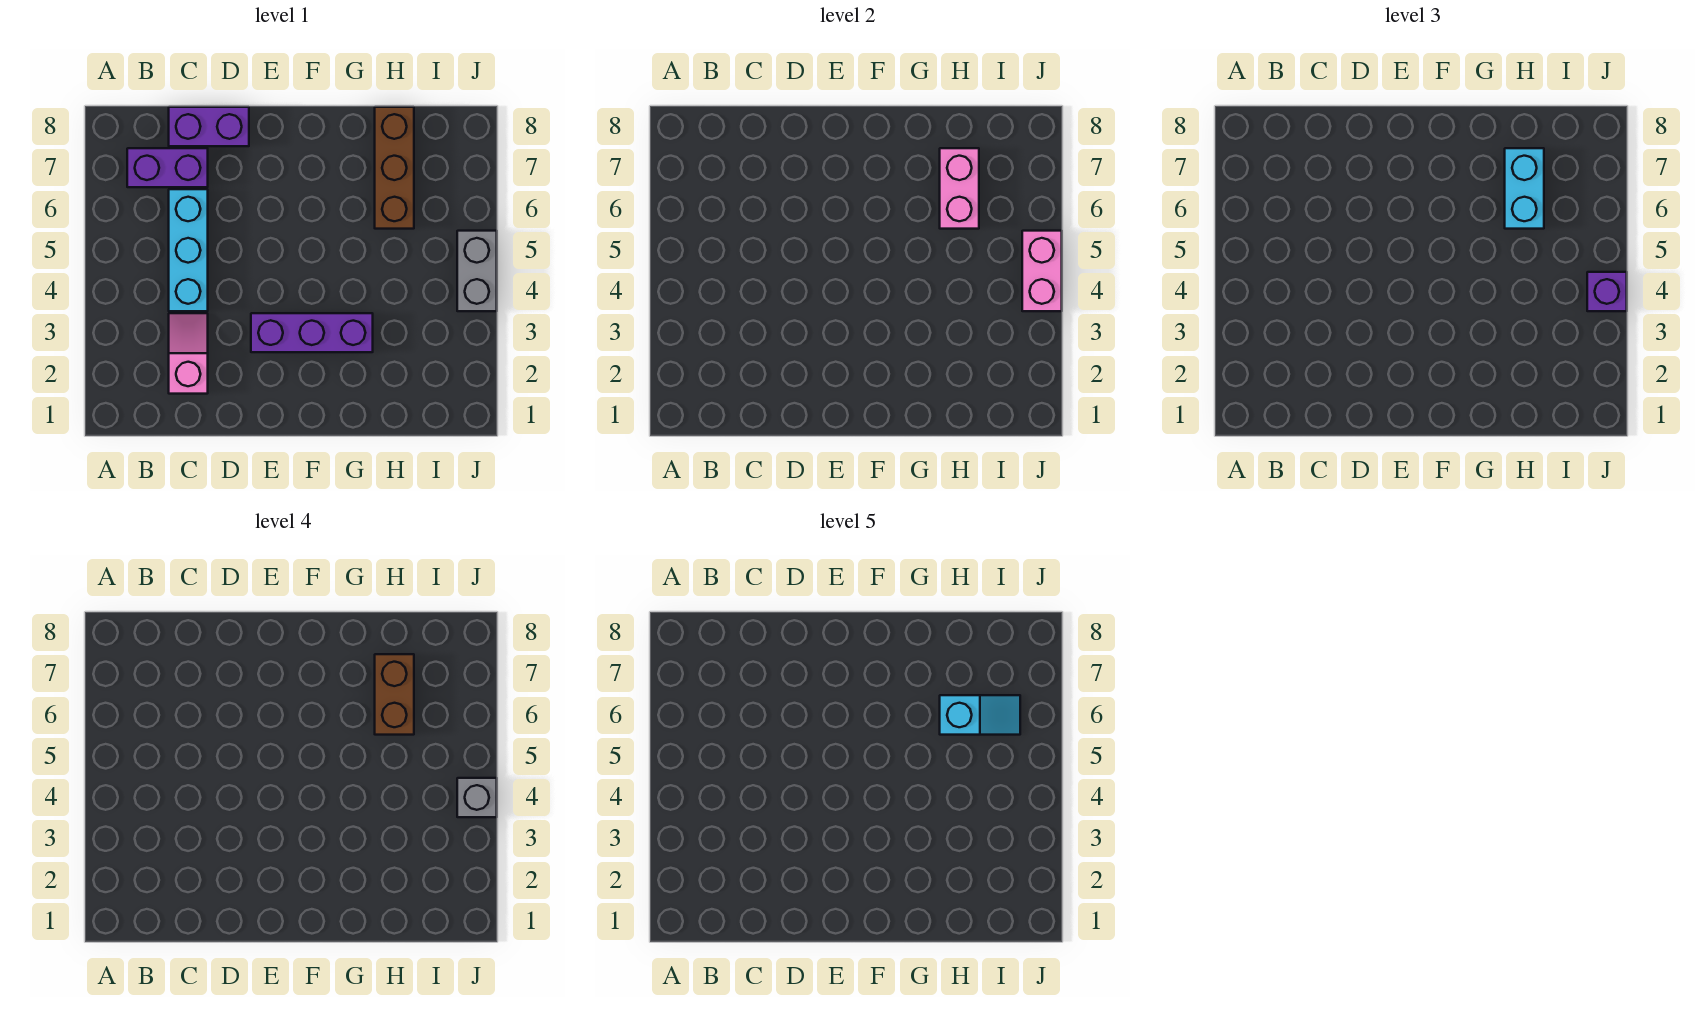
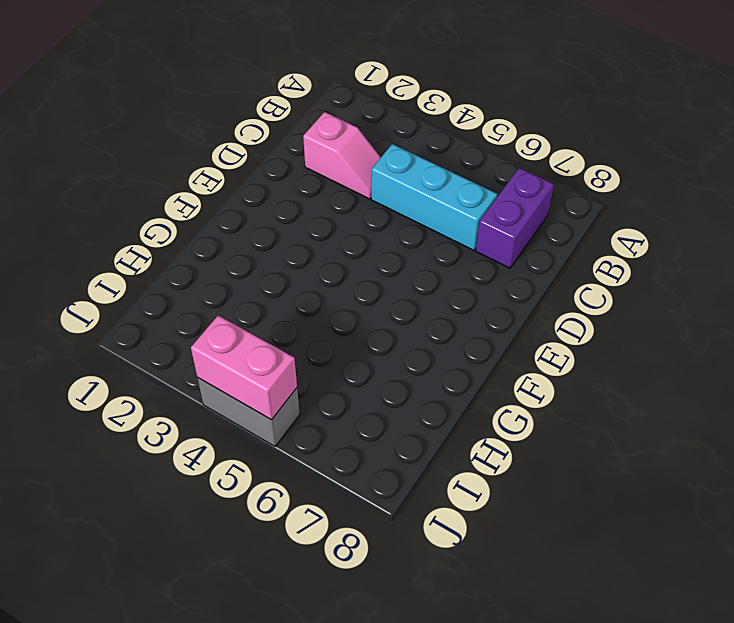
none -> purple 1x2 brick [169,107,249,146]
none -> purple 1x3 brick [251,313,373,352]
none -> brown 1x3 brick [375,107,414,229]

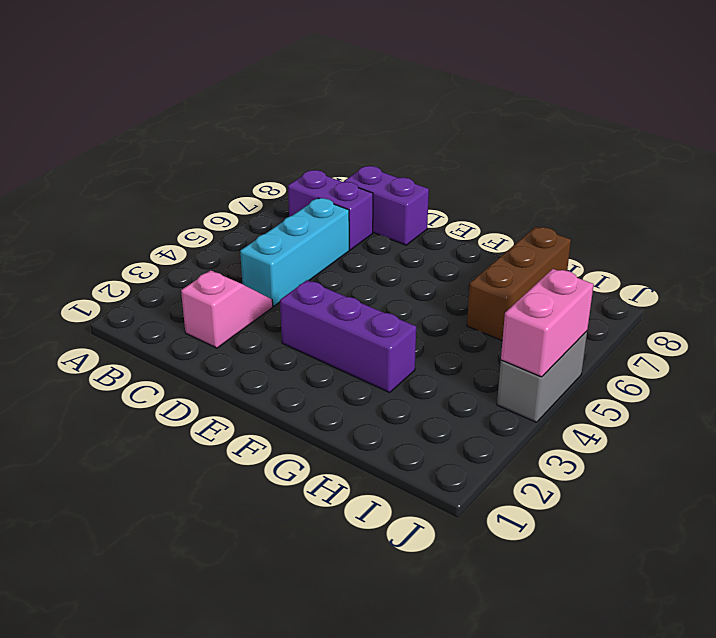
none -> pink 1x2 brick [940,148,979,229]
none -> cyan 1x2 brick [1505,148,1544,229]
none -> purple 1x1 brick [1587,272,1627,311]

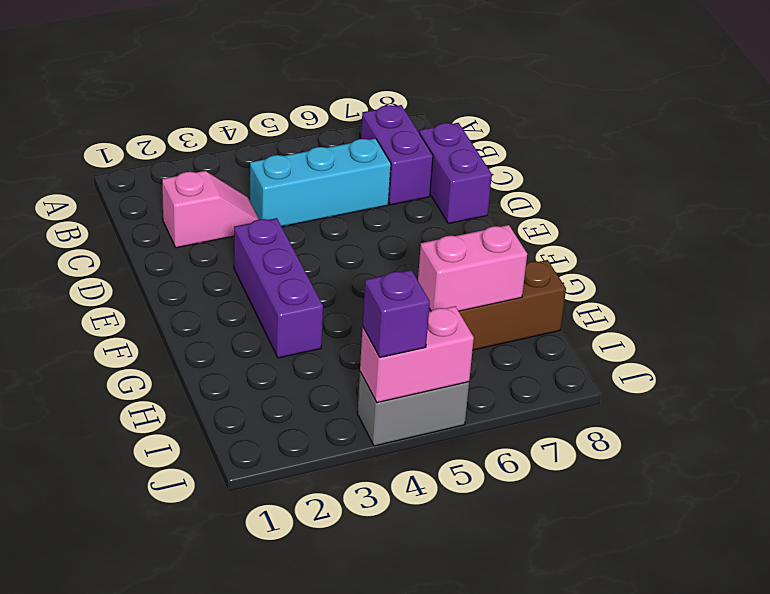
none -> cyan 1x2 brick [1505,148,1544,229]
none -> brown 1x2 brick [375,654,414,735]
none -> grey 1x1 brick [457,778,497,817]

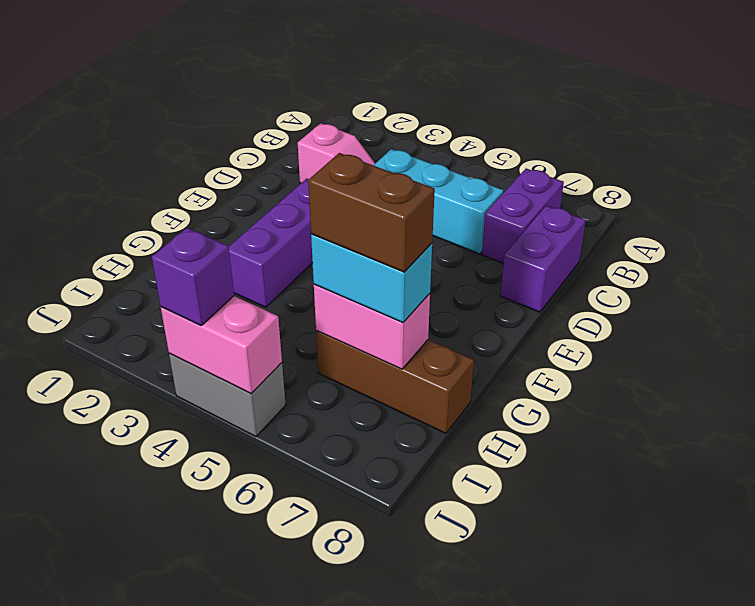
none -> grey 1x1 brick [457,778,497,817]
none -> cyan 1x2 slope [940,695,1020,735]

